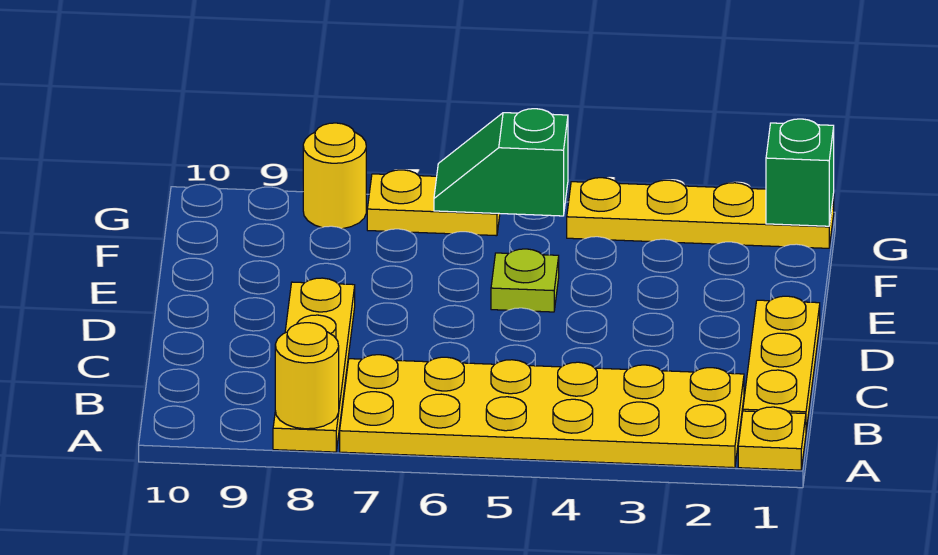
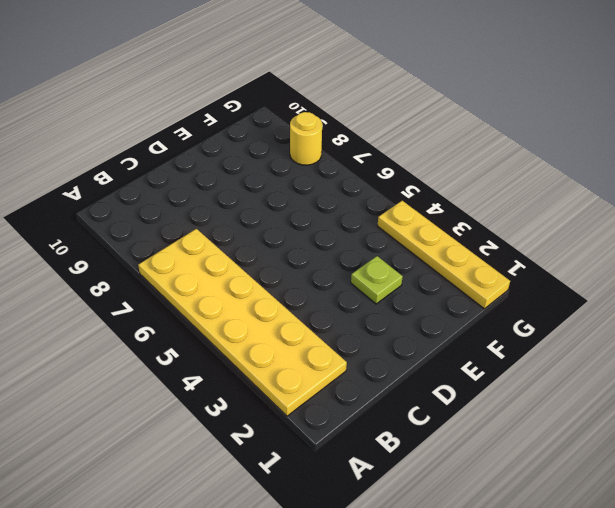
lime 1x1 plate [351,256,403,304] -> lime 1x1 plate moved to [491,249,559,312]
none -> yellow 1x1 plate [738,407,806,470]
none -> yellow 1x4 plate [273,278,355,452]

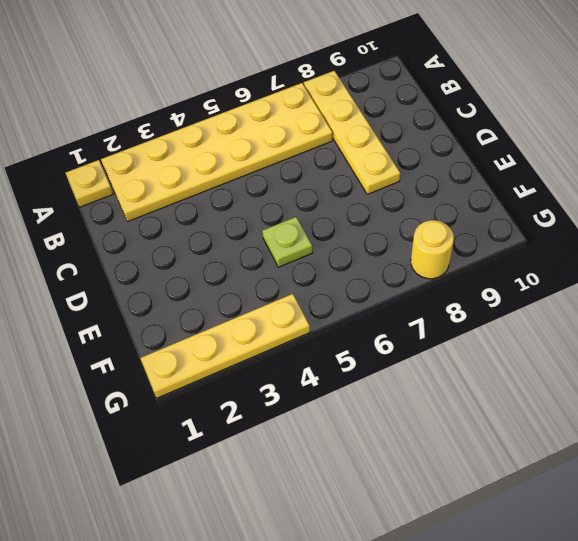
none -> yellow 1x3 plate [743,296,820,430]
none -> yellow 1x2 plate [367,170,500,236]

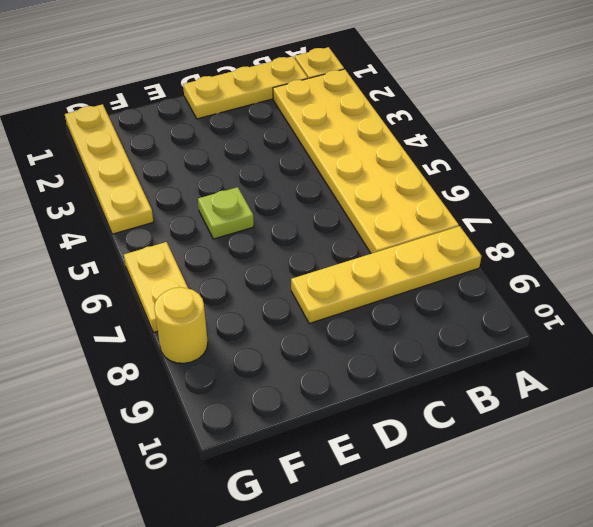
none -> yellow 1x1 round brick [275,323,339,429]
none -> green 1x1 brick [766,119,834,226]

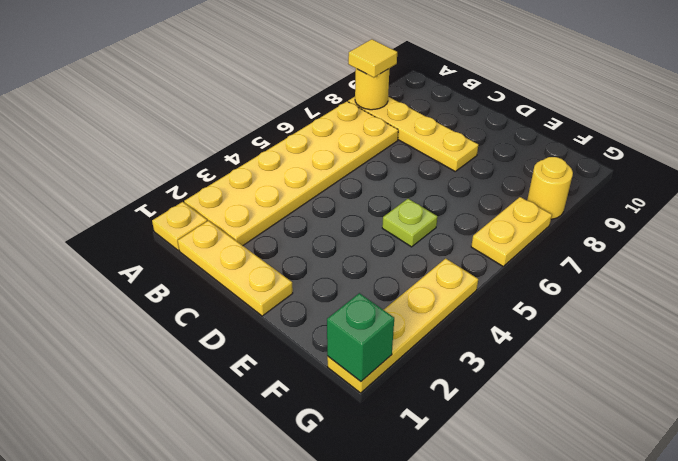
yellow 1x1 tile [348,39,397,78] -> none
none -> green 1x2 slope [434,109,568,216]

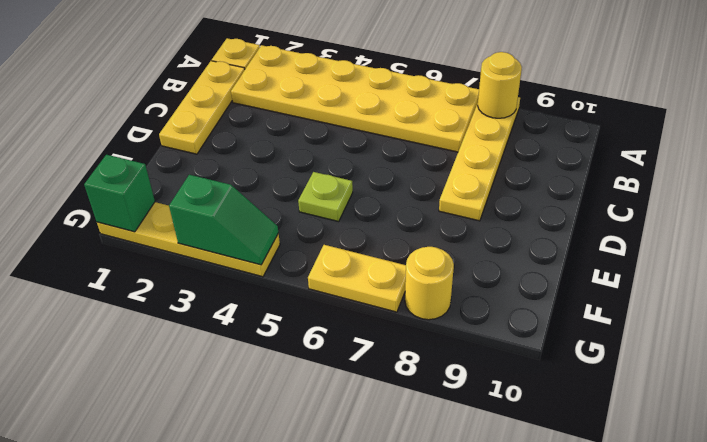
green 1x2 slope [169,175,278,265] -> green 1x2 slope moved to [434,109,568,216]

